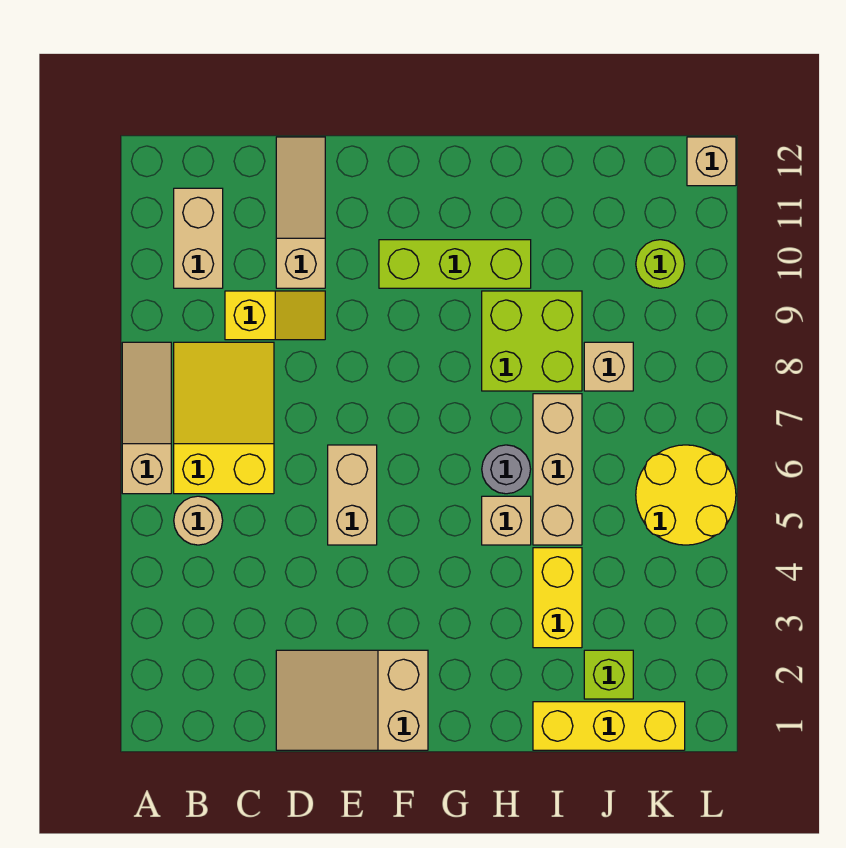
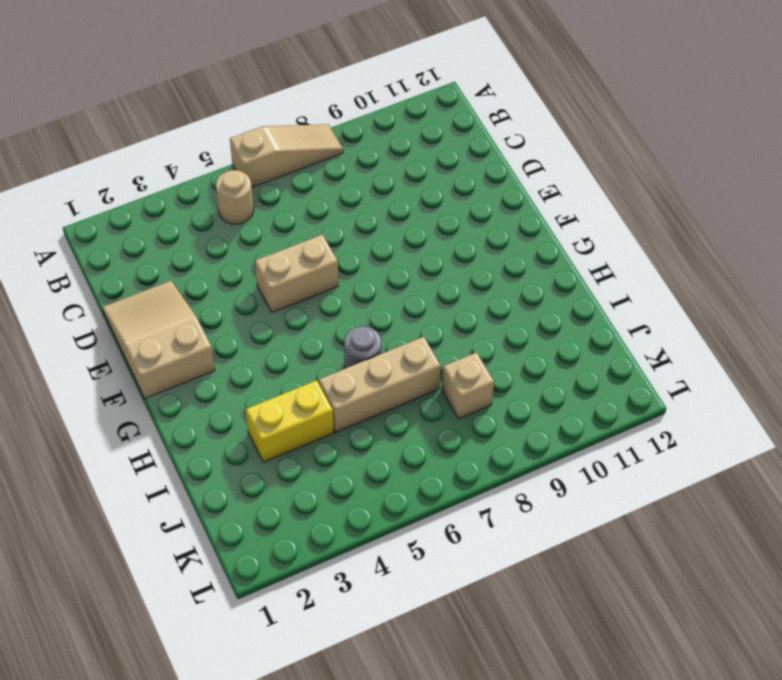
none -> yellow 2x3 slope [174,342,274,494]
none -> tan 1x2 brick [174,188,223,288]
none -> yellow 1x2 slope [225,291,325,340]

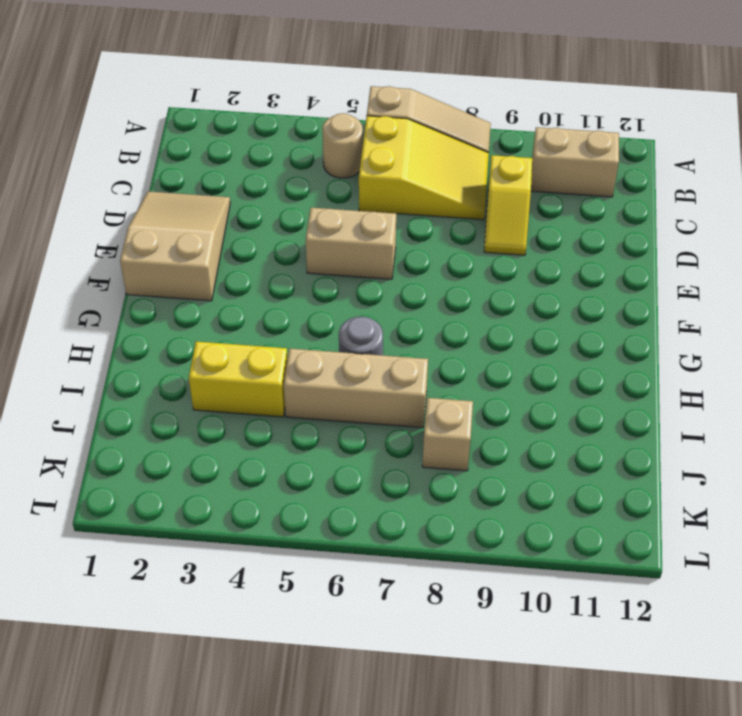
none -> tan 1x3 slope [276,137,325,288]
none -> lime 1x3 brick [379,240,531,288]
none -> tan 1x1 brick [482,496,531,545]

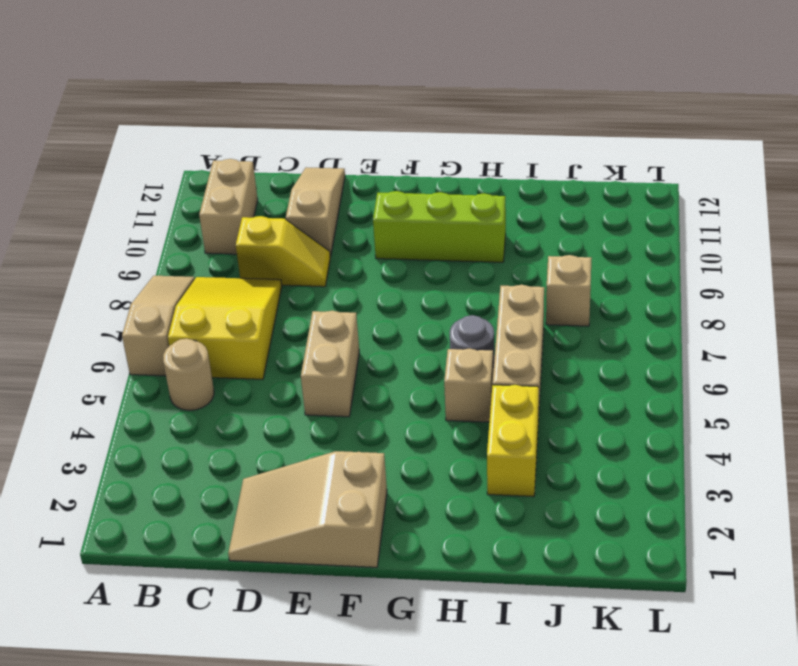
none -> lime 2x2 brick [482,291,582,391]
none -> yellow 1x3 brick [533,702,685,750]
none -> lime 1x1 brick [584,650,633,699]

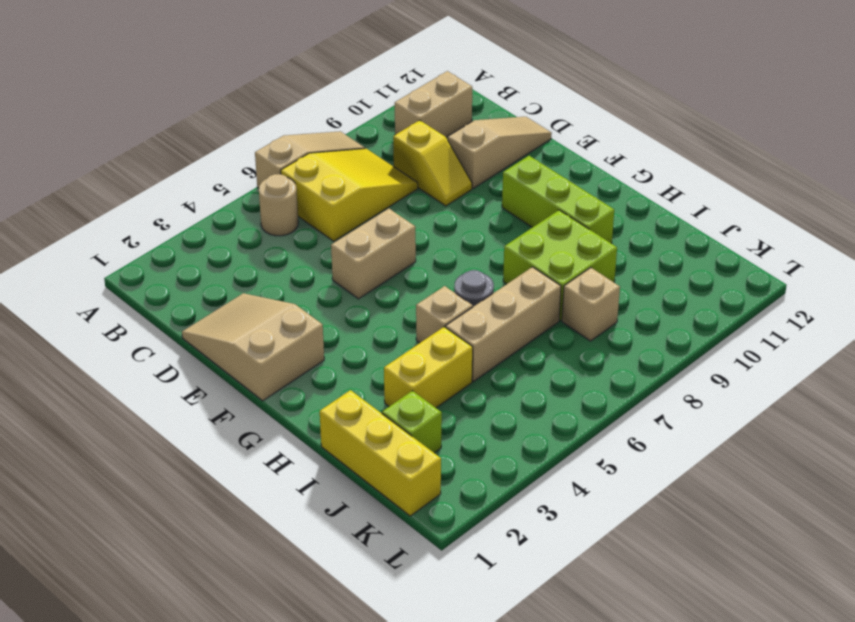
none -> yellow 2x2 round brick [636,445,736,545]
none -> lime 1x1 round brick [636,240,685,288]
none -> tan 1x1 brick [687,137,736,186]

